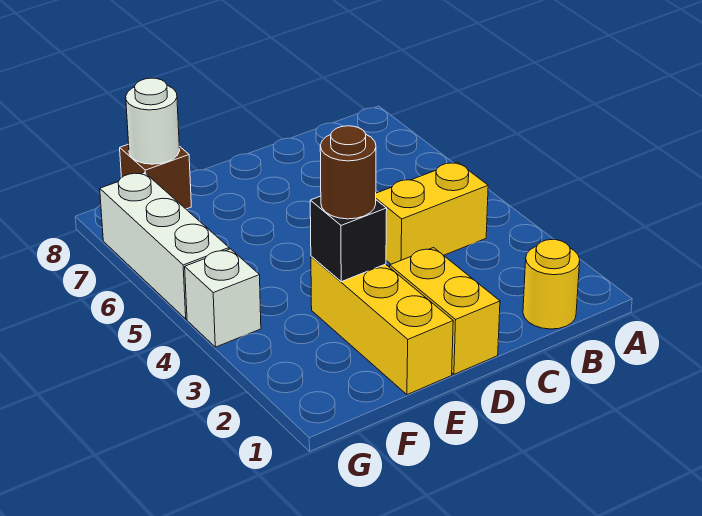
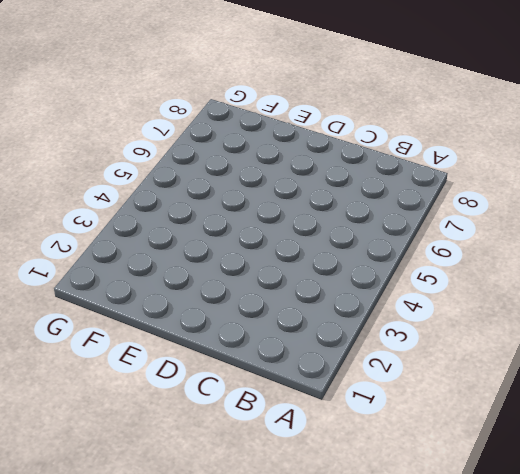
none -> yellow 1x1 round brick [523,240,580,329]
none -> yellow 1x2 brick [376,162,488,264]

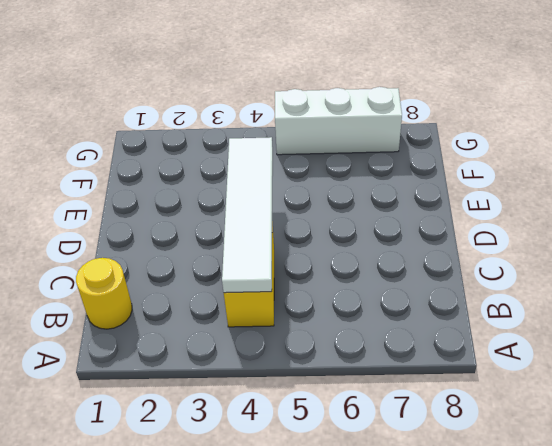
white 1x4 tile [222,137,273,293] -> none
none -> yellow 1x2 brick [390,248,500,374]
none -> yellow 1x3 brick [311,256,453,395]

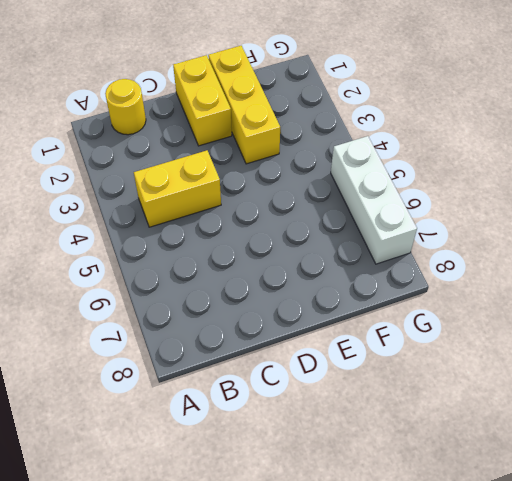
none -> brown 1x1 brick [120,144,191,209]
none -> white 1x1 brick [185,249,261,347]

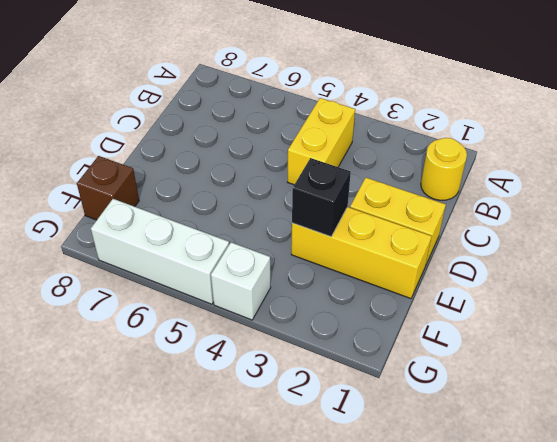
none -> white 1x1 round brick [126,78,180,164]
none -> brown 1x1 round brick [320,126,376,219]

